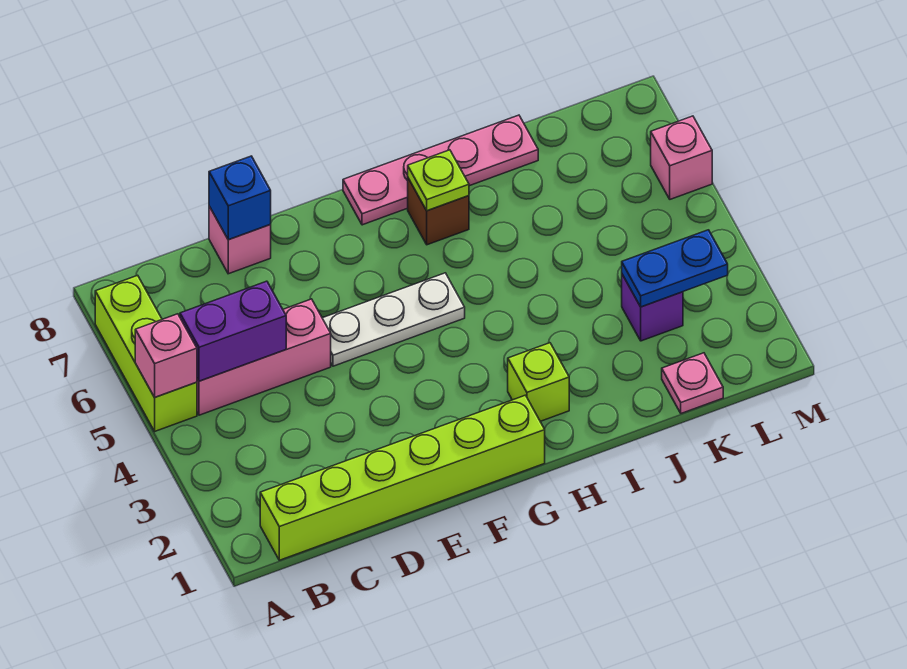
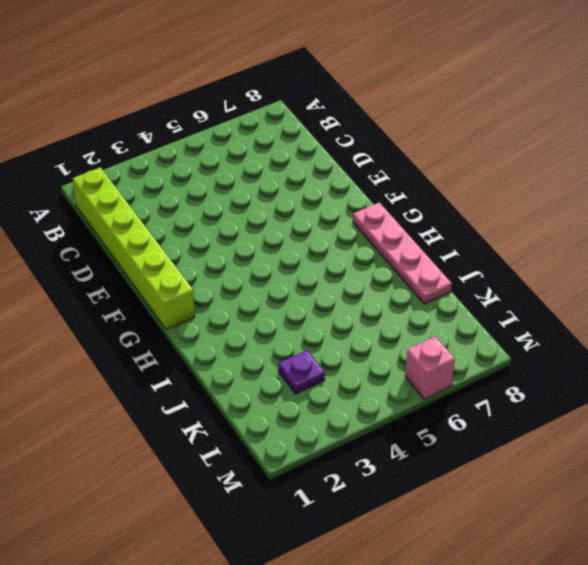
purple 1x1 plate [278,350,325,394] -> purple 1x1 brick [622,275,683,341]
none -> lime 1x3 brick [95,275,197,431]
none -> pink 1x3 brick [197,299,331,415]
none -> pink 1x1 brick [209,206,271,274]

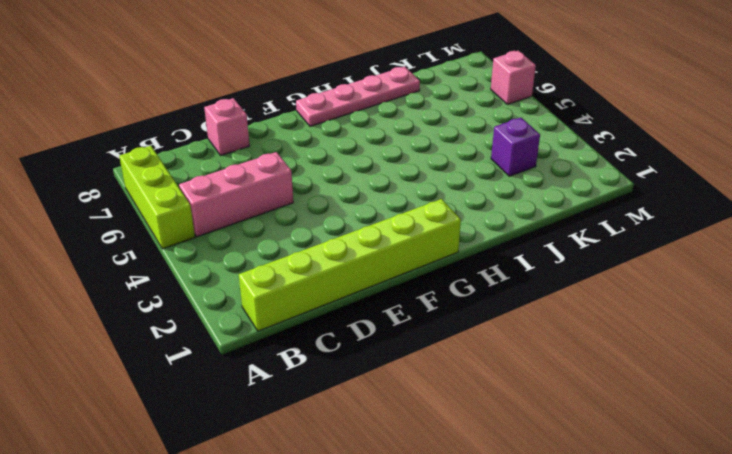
none -> white 1x3 plate [323,273,465,366]
none -> lime 1x1 brick [508,343,569,421]
none -> brown 1x1 brick [408,178,469,245]

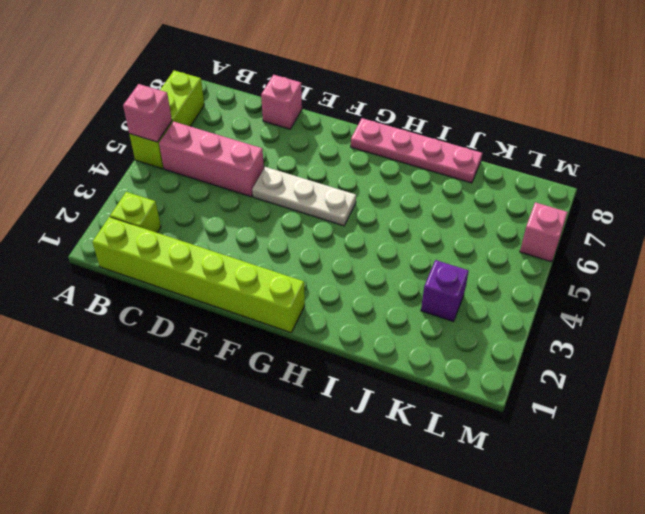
lime 1x1 brick [110,192,161,233] -> lime 1x1 brick moved to [508,343,569,421]
none -> brown 1x1 brick [408,178,469,245]
none -> pink 1x1 plate [662,353,723,413]
none -> purple 1x2 brick [180,281,286,381]

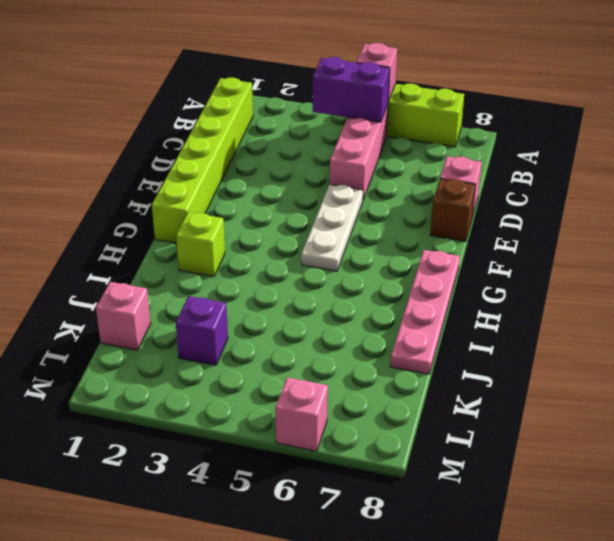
purple 1x2 brick [313,57,390,122] -> purple 1x2 brick turned to [180,281,286,381]
brown 1x1 brick [430,179,475,241] -> brown 1x1 brick moved to [408,178,469,245]
pink 1x1 brick [96,282,151,350] -> pink 1x1 plate [662,353,723,413]
none -> blue 1x1 brick [209,156,271,240]
none -> lime 1x1 plate [408,150,469,211]
none -> blue 1x2 plate [622,230,728,307]

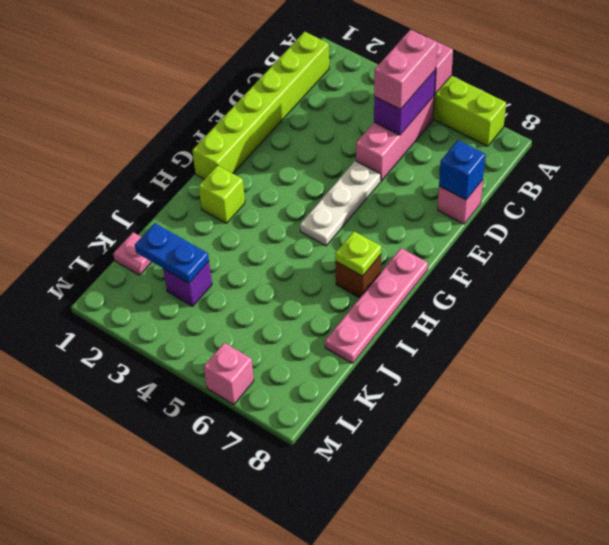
pink 1x2 brick [374,30,437,109] -> none
blue 1x2 plate [135,223,209,283] -> blue 1x2 plate turned to [622,230,728,307]

